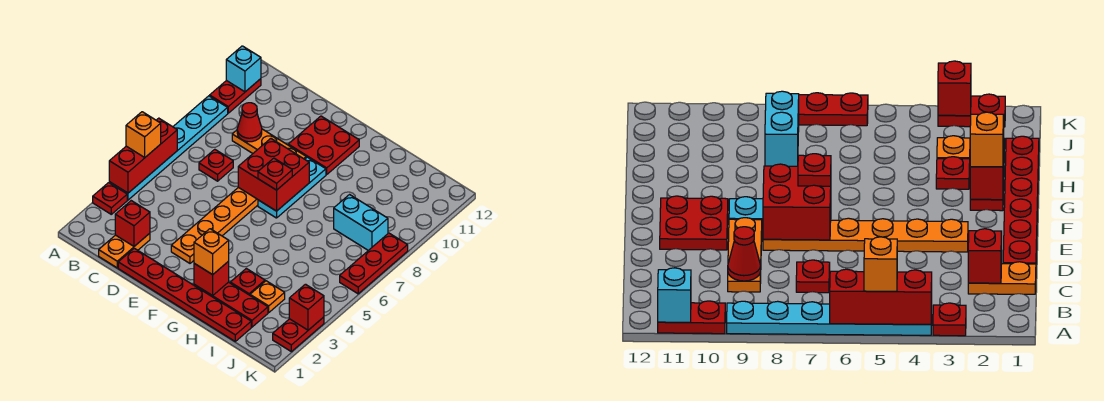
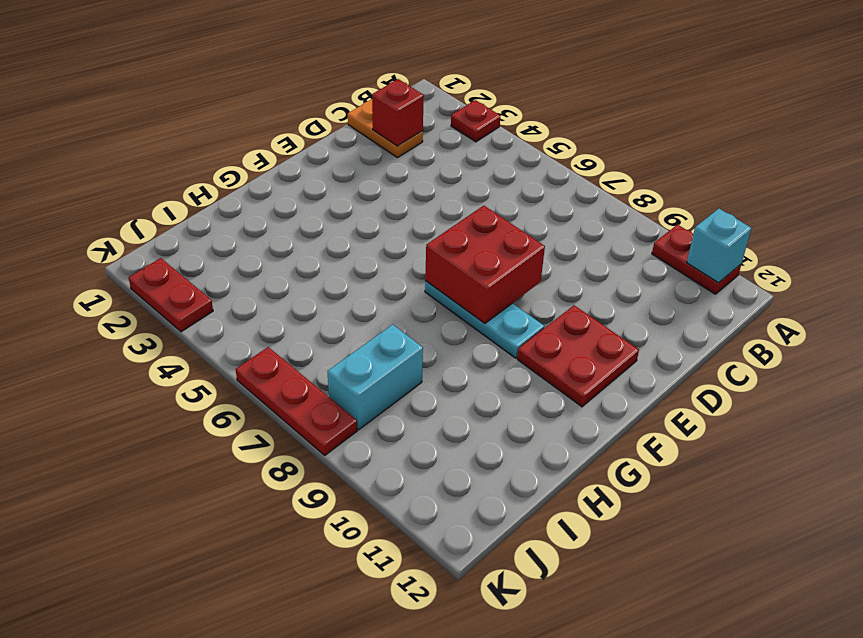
none -> cyan 1x6 plate [109,96,228,200]
none -> red 1x1 plate [199,149,233,181]
none -> orange 1x3 plate [232,129,306,159]

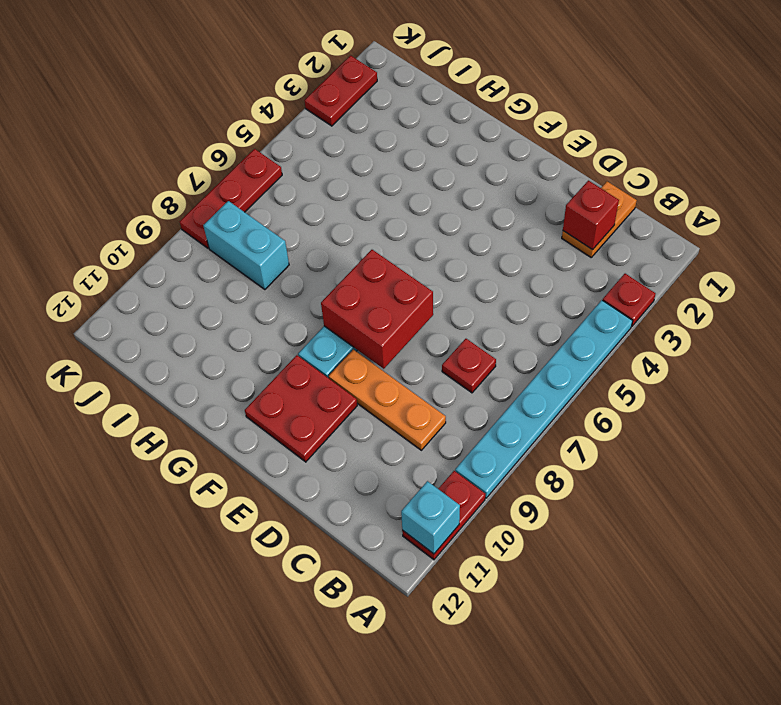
none -> red 1x6 plate [118,248,251,341]
none -> orange 1x6 plate [171,187,258,263]
none -> red 1x3 plate [194,282,268,327]

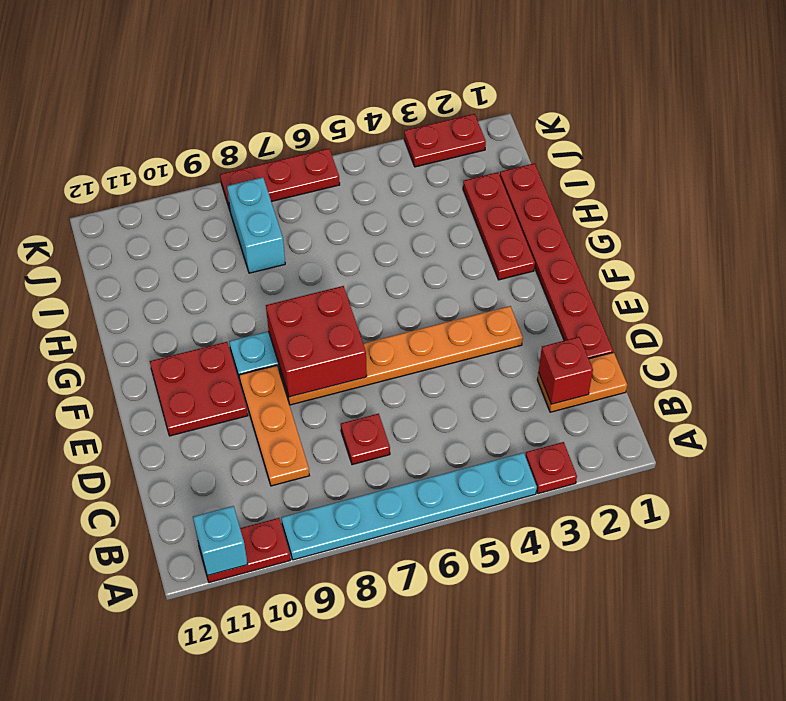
none -> red 1x1 plate [230,268,265,295]
none -> orange 1x1 plate [250,281,285,312]
none -> red 1x3 brick [109,118,177,193]

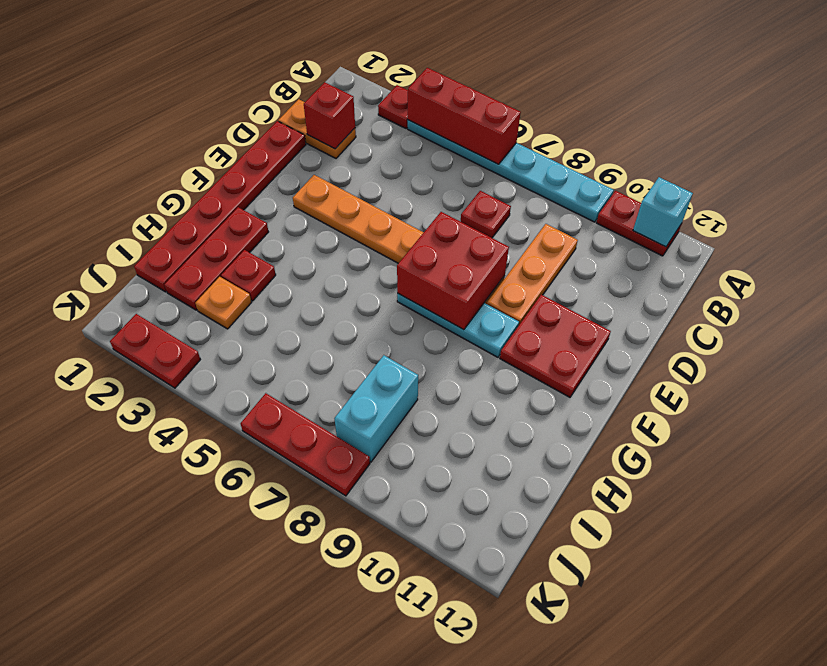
none -> red 1x1 cone [237,103,262,142]
none -> red 1x1 brick [194,261,229,296]
none -> red 1x1 brick [289,284,324,330]

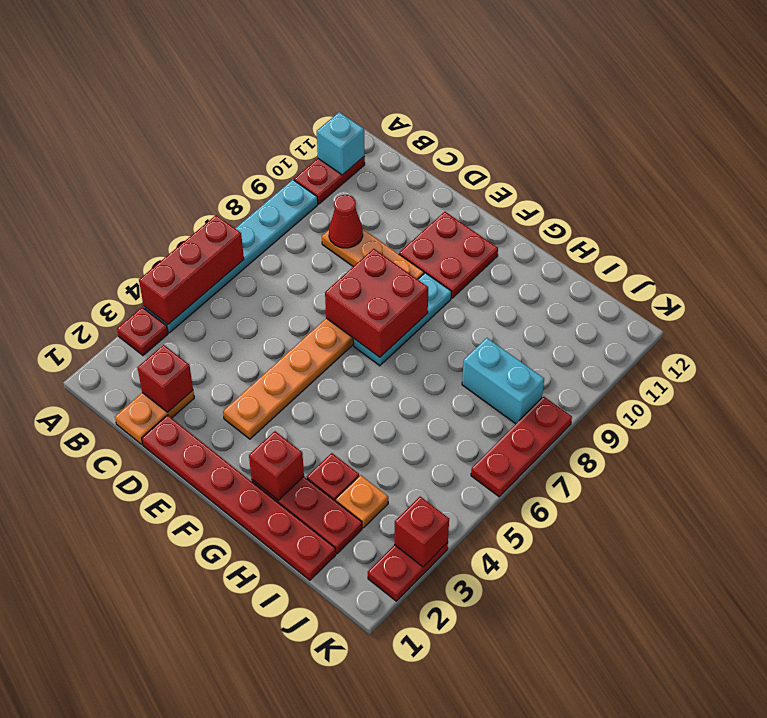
none -> red 1x1 plate [199,149,233,181]
none -> orange 1x1 brick [126,112,161,157]
none -> red 1x1 plate [258,158,292,190]

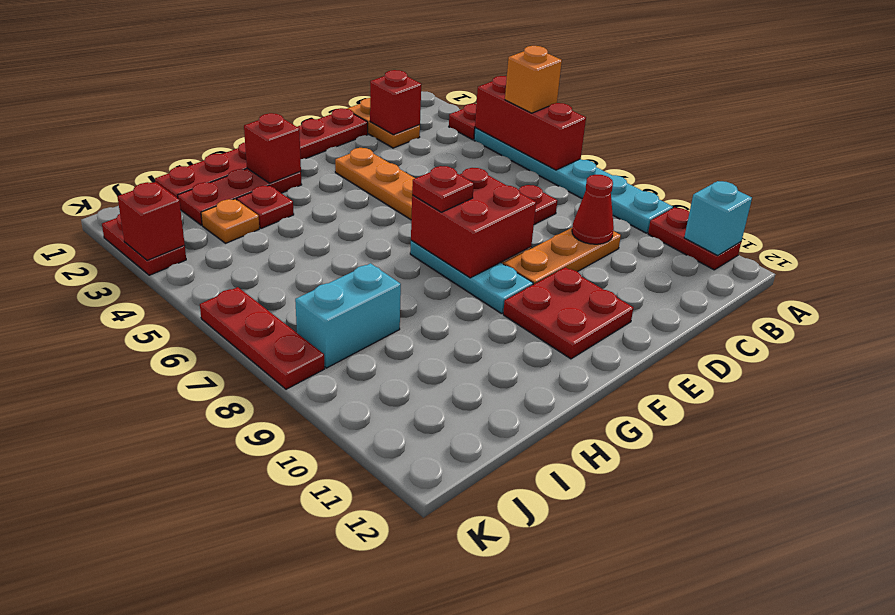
none -> orange 1x1 brick [194,229,229,275]

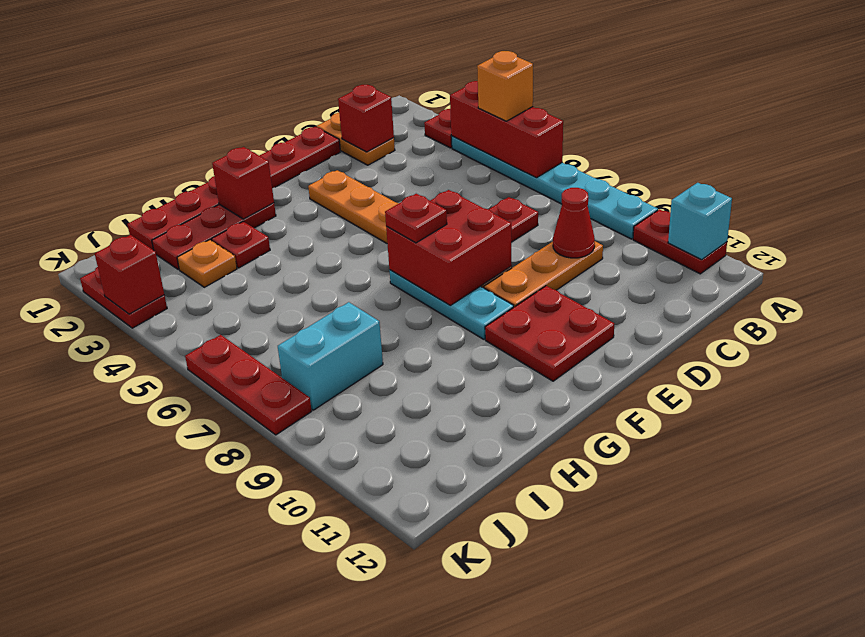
none -> orange 1x1 brick [194,229,229,275]

